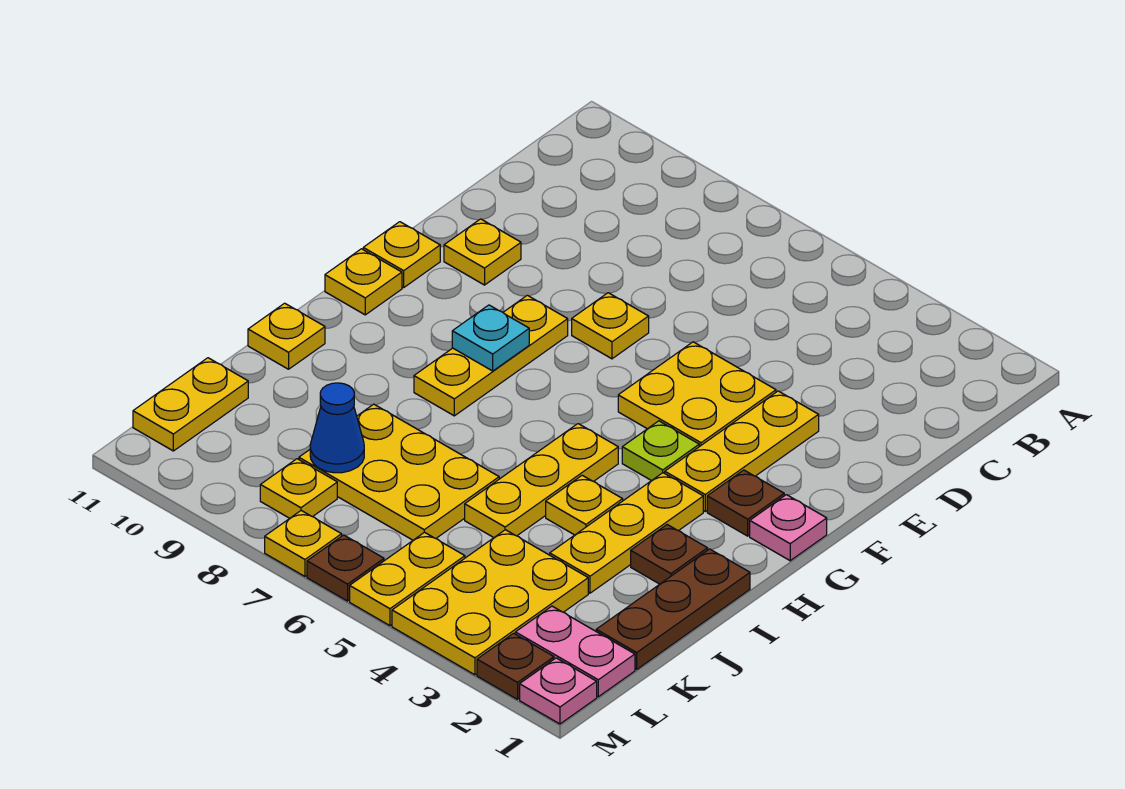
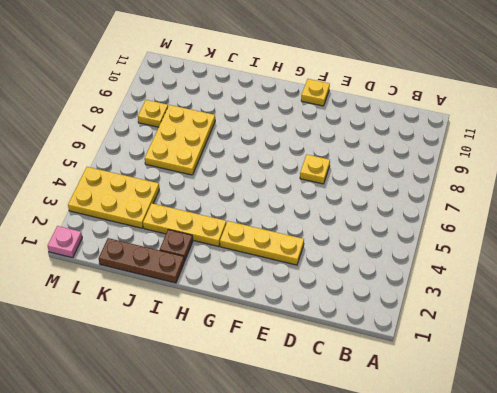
none -> yellow 2x2 plate [618,342,776,447]
none -> yellow 1x1 plate [444,219,521,285]
none -> yellow 1x3 plate [414,295,568,416]

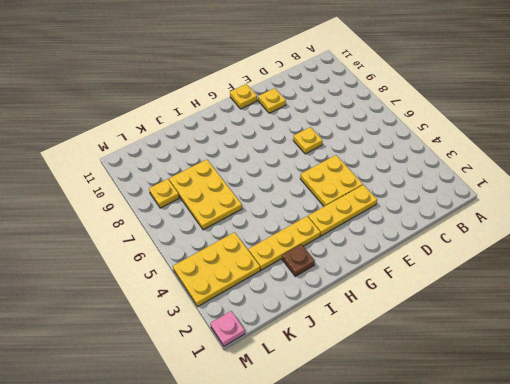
none -> yellow 1x3 plate [414,295,568,416]
none -> pink 1x1 plate [750,495,827,561]
none -> brown 1x1 plate [707,470,785,536]

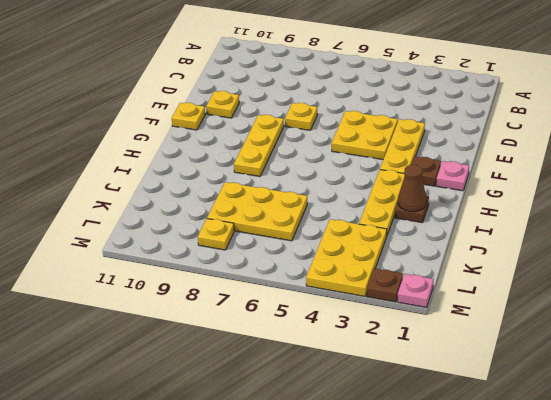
brown 1x1 cone [398,165,426,212] -> none
none -> lime 1x1 plate [622,421,699,481]
none -> yellow 1x1 plate [325,249,402,315]
none -> yellow 1x3 plate [465,424,618,537]

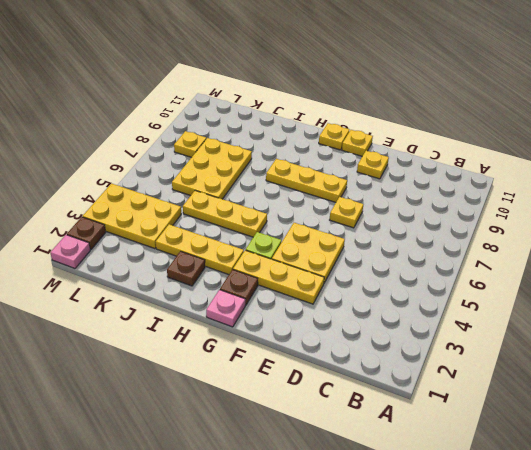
none -> brown 1x3 plate [596,549,750,669]
none -> yellow 1x1 plate [546,475,623,535]
none -> yellow 1x1 plate [248,303,325,369]

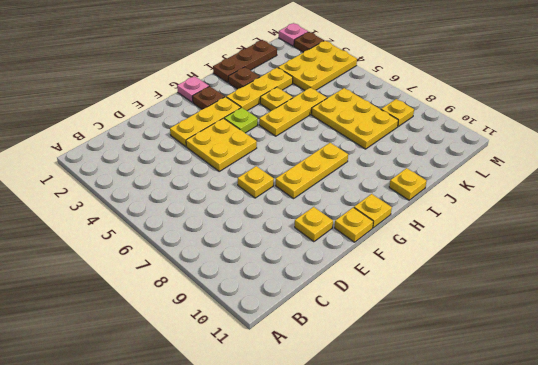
none -> yellow 1x2 plate [133,358,248,451]
none -> pink 1x2 plate [515,606,635,697]
none -> yellow 1x2 plate [350,532,465,626]

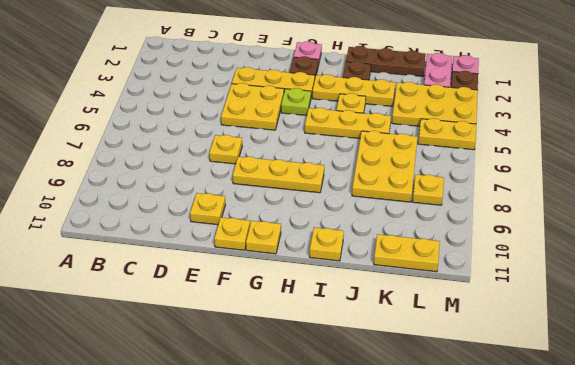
none -> brown 1x1 plate [307,535,384,601]
none -> yellow 1x1 plate [265,511,342,576]
none -> cyan 1x1 plate [452,305,529,371]

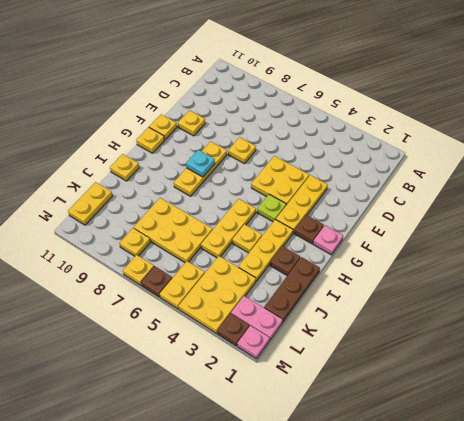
none -> blue 1x1 cone [310,383,364,473]

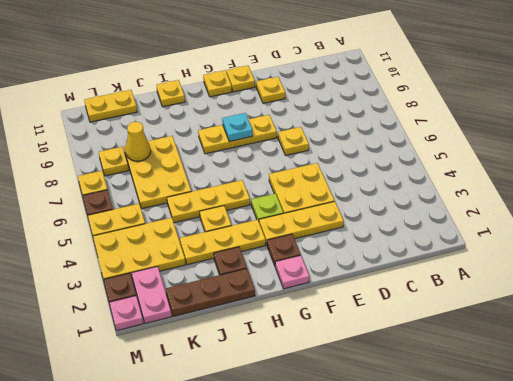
yellow 1x1 cone [126,122,151,161] -> blue 1x1 cone [310,383,364,473]

